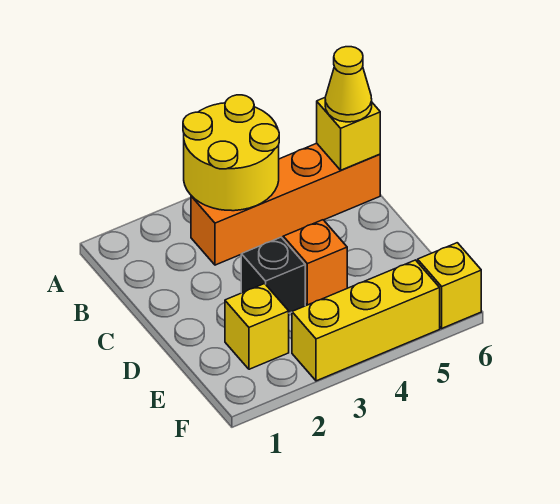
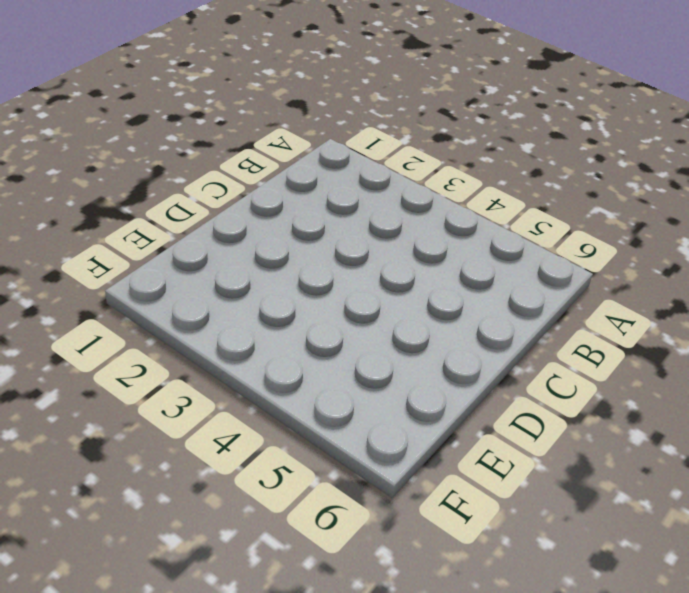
none -> orange 1x4 brick [191,143,380,265]
none -> black 1x1 brick [241,237,305,313]

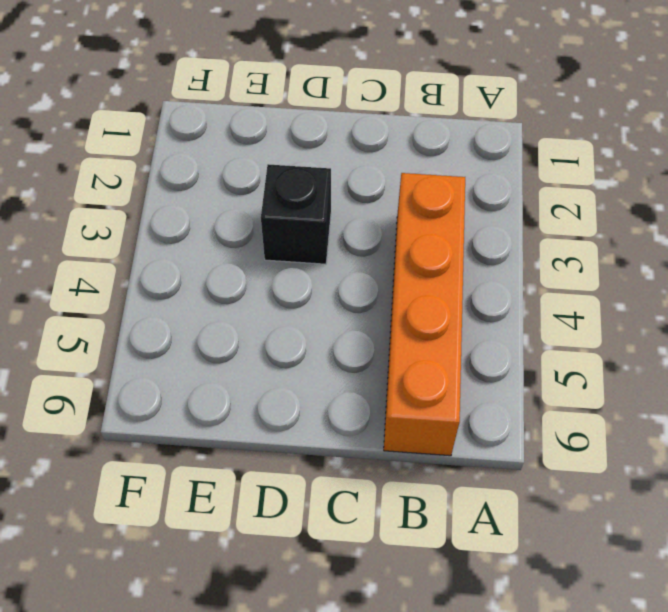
none -> orange 1x1 brick [283,220,347,305]
none -> yellow 1x1 brick [225,284,289,369]

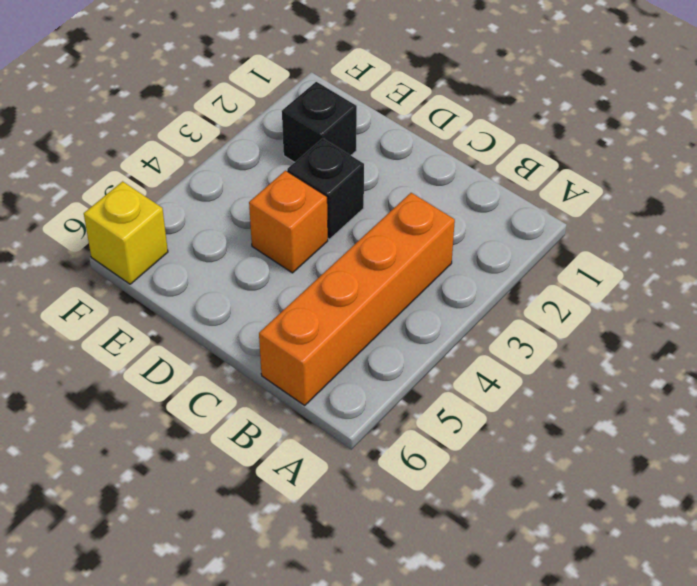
black 1x1 brick [282,82,357,162] -> yellow 1x1 brick [225,284,289,369]
none -> yellow 1x3 brick [292,260,440,381]
none -> yellow 2x2 round brick [183,95,279,211]

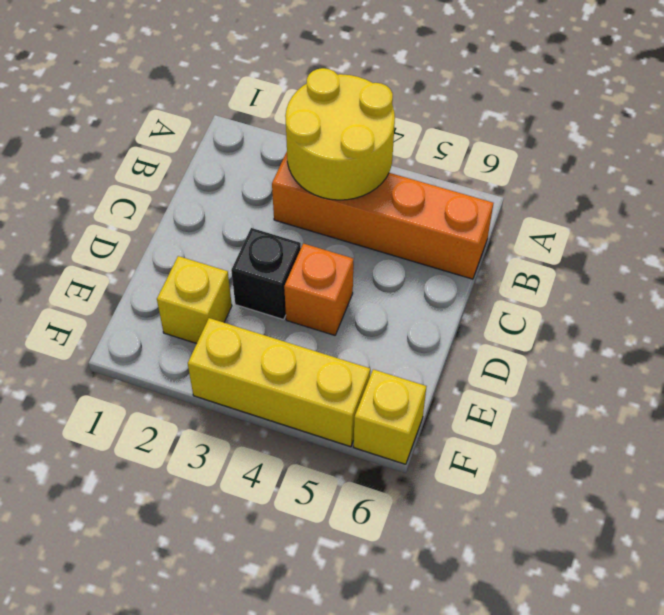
none -> yellow 1x1 brick [317,98,380,170]
none -> yellow 1x1 cone [325,47,372,122]

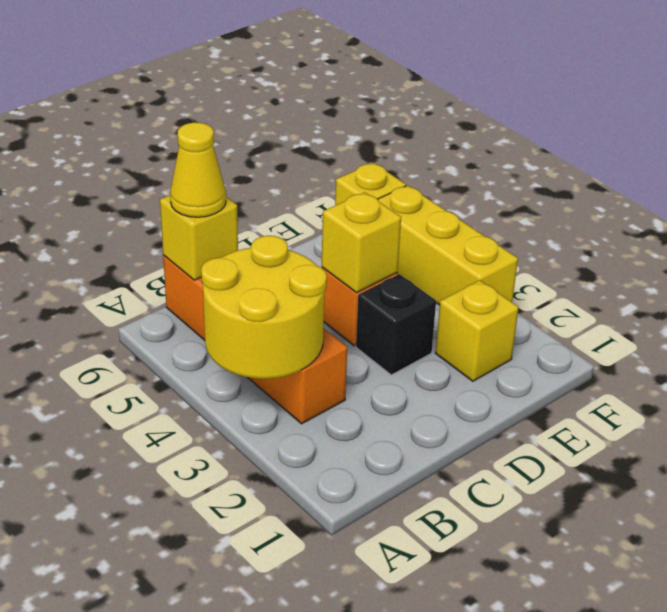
yellow 1x1 brick [322,192,401,293] -> none

